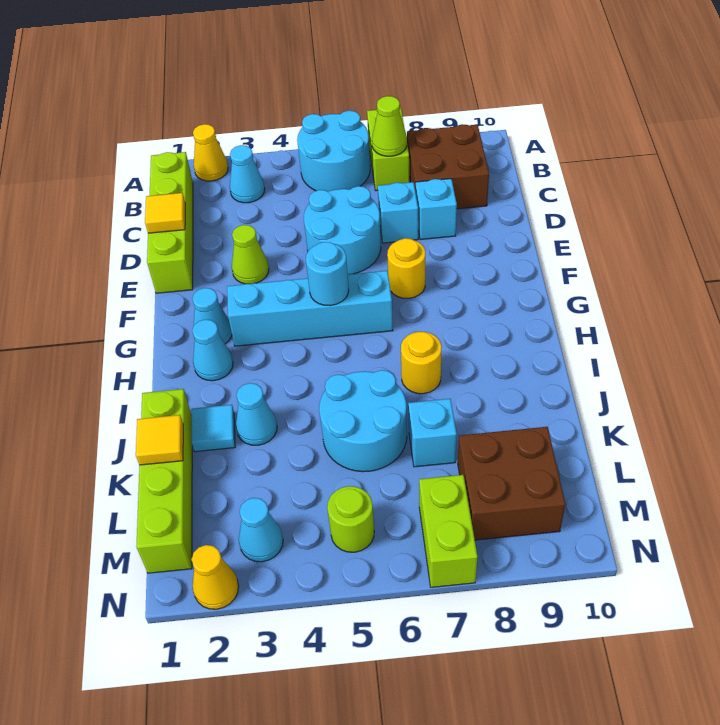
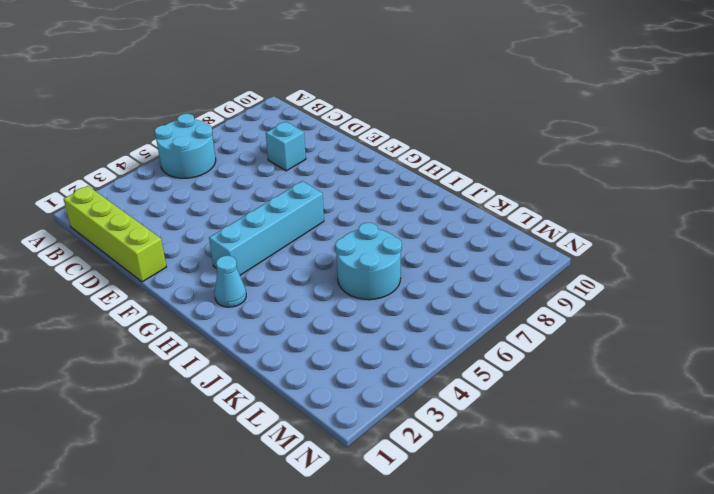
none -> yellow 1x1 cone [193,124,228,181]
none -> lime 1x2 brick [367,108,409,191]
none -> cyan 1x1 cone [230,145,265,203]

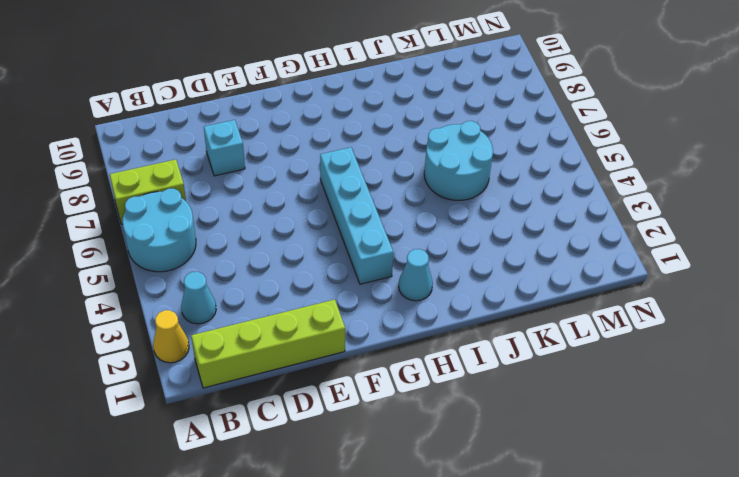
none -> brown 2x2 brick [407,124,489,209]
none -> cyan 2x2 round brick [304,186,381,274]
none -> cyan 1x1 brick [378,182,418,243]

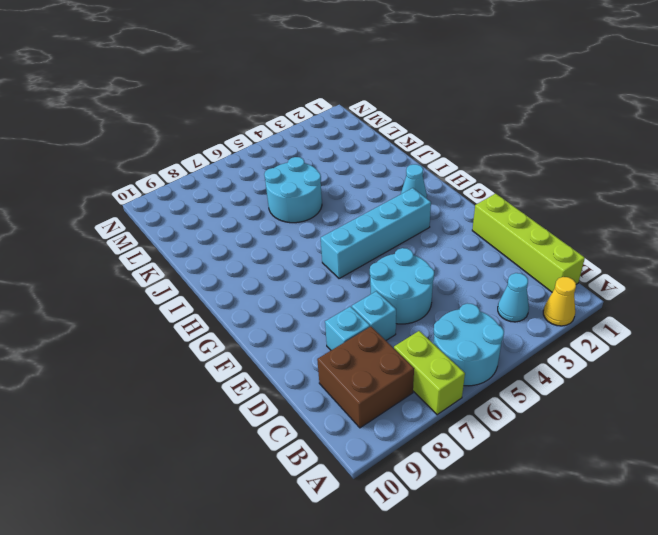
none -> lime 1x1 cone [232,225,269,284]
none -> yellow 1x1 round brick [387,238,425,298]
none -> cyan 1x1 cone [192,288,232,344]

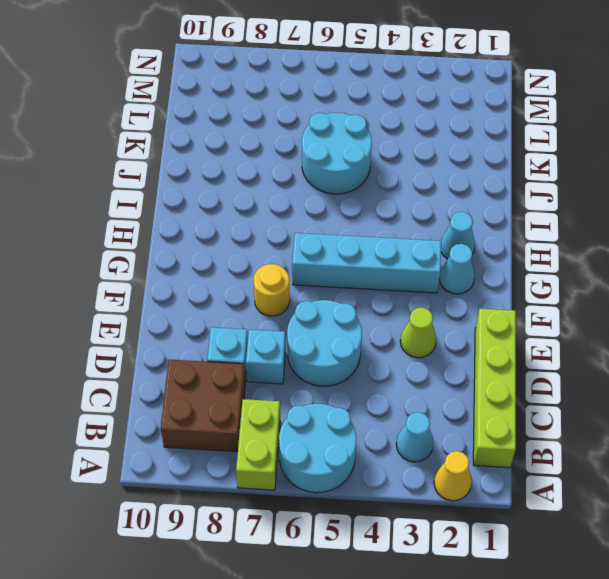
none -> yellow 1x1 round brick [401,332,442,394]
none -> lime 1x4 brick [136,389,192,573]
none -> cyan 1x1 tile [192,405,235,452]

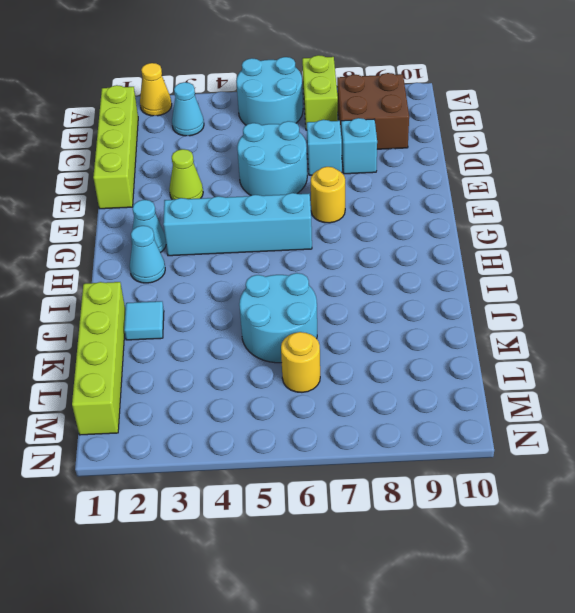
yellow 1x1 round brick [281,332,320,392] -> yellow 1x1 round brick moved to [401,332,442,394]
none -> cyan 1x1 cone [236,383,277,445]
none -> cyan 1x1 brick [408,399,457,467]
none -> brown 2x2 brick [458,427,565,540]

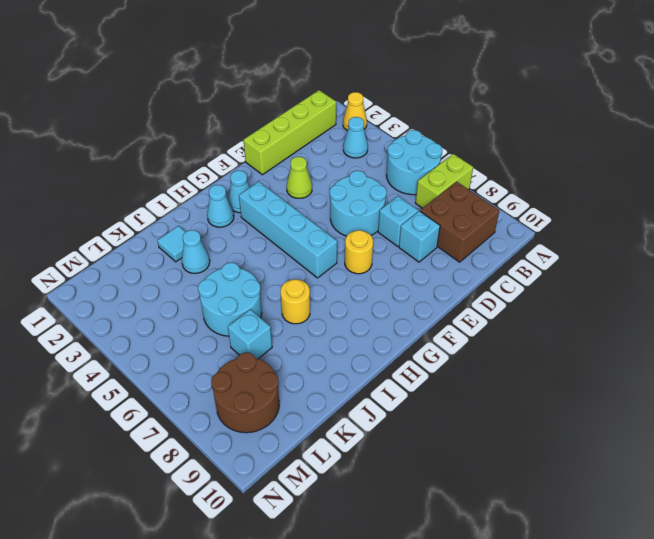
brown 2x2 round brick [211,353,279,433] -> brown 2x2 brick [458,427,565,540]
none -> lime 1x4 brick [136,389,192,573]
none -> cyan 1x1 cone [239,498,283,562]
none -> lime 1x1 round brick [327,486,374,552]

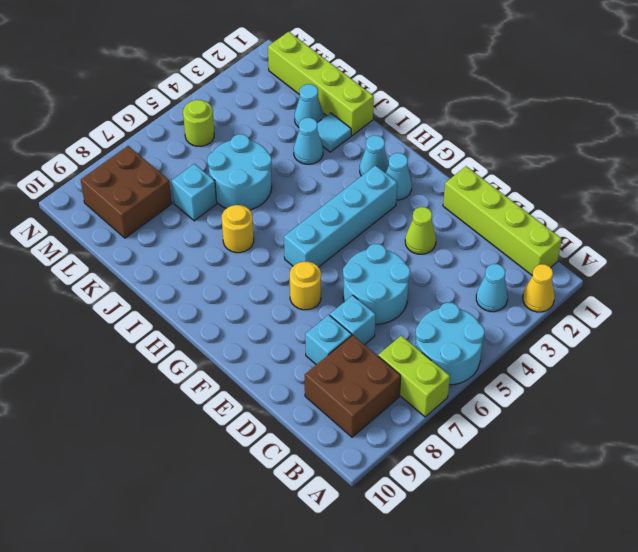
cyan 1x1 cone [295,84,323,127] -> cyan 1x1 cone moved to [239,498,283,562]
none -> lime 1x2 brick [419,475,478,587]
none -> yellow 1x1 cone [191,545,239,609]
none -> lime 1x1 cone [372,96,407,156]

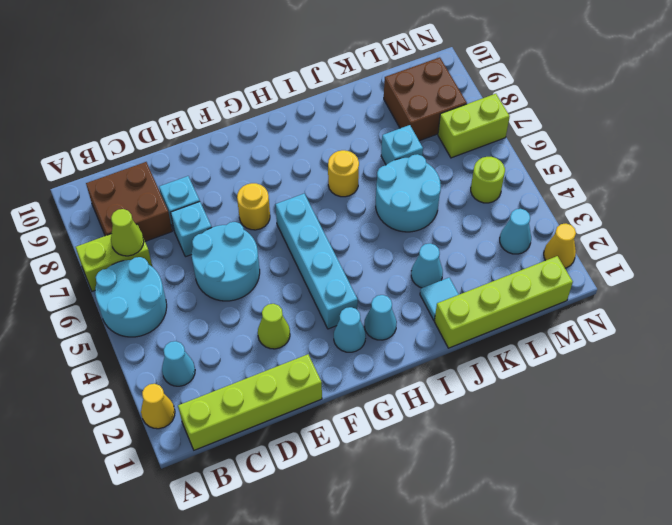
none -> yellow 1x1 tile [145,193,185,233]
none -> cyan 1x1 round brick [306,242,349,306]
none -> yellow 1x1 tile [136,415,183,465]

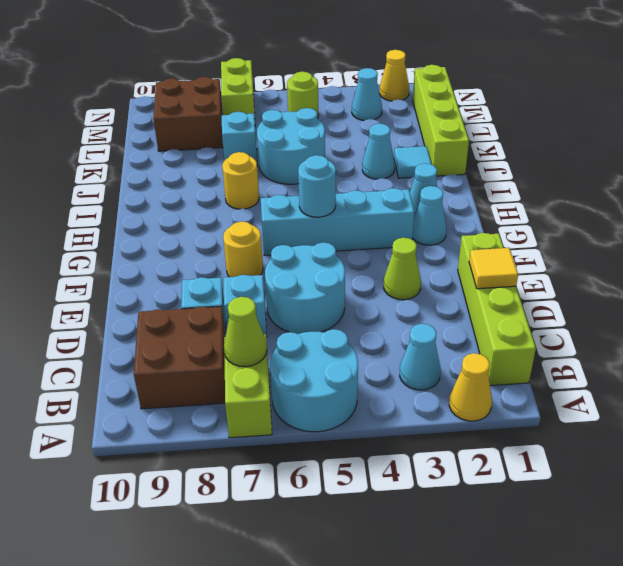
none -> yellow 1x1 tile [136,415,183,465]

